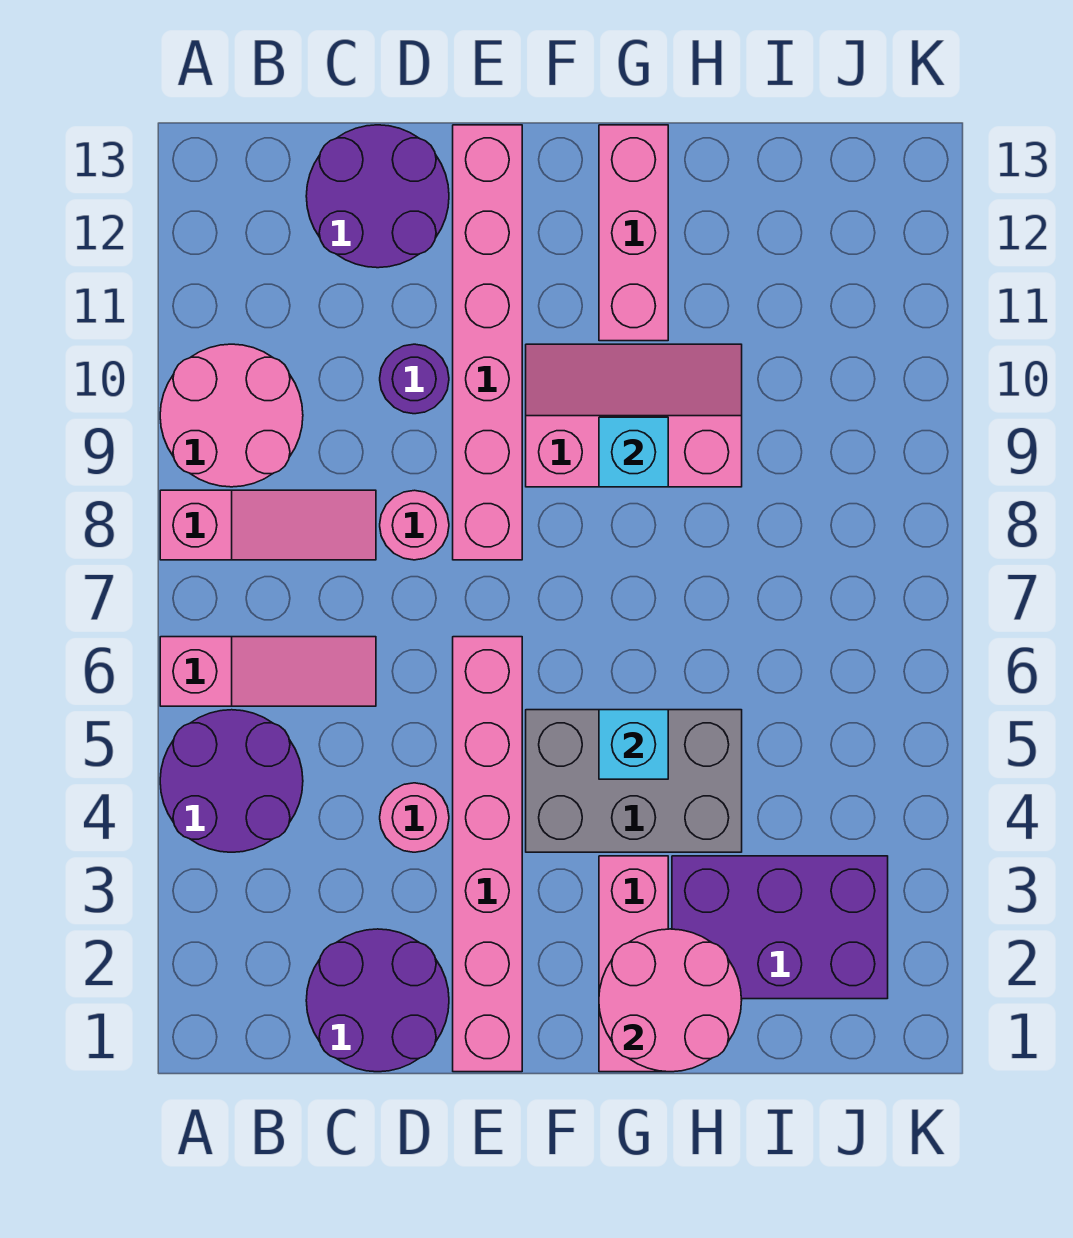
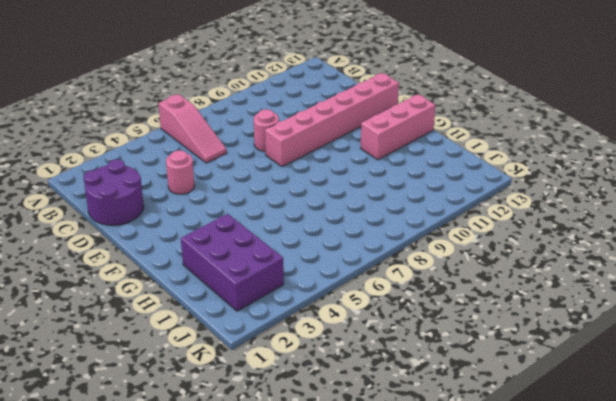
none -> purple 2x2 round brick [160,710,303,852]
none -> pink 1x3 slope [160,490,376,560]
none -> pink 2x2 round brick [160,344,303,487]

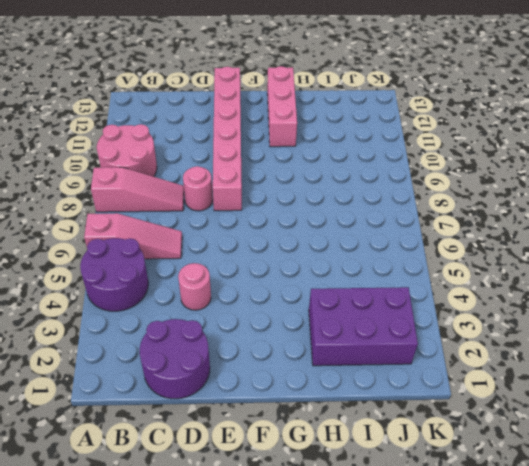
none -> purple 2x2 round brick [306,125,449,268]
none -> purple 1x1 round brick [380,344,449,414]
none -> pink 1x6 brick [453,637,522,1072]

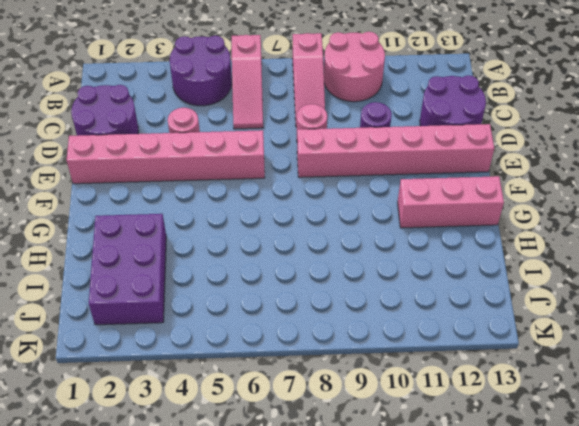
none -> grey 2x3 brick [526,710,742,852]
none -> pink 2x3 slope [526,344,742,487]
none -> pink 1x3 brick [599,856,668,1072]

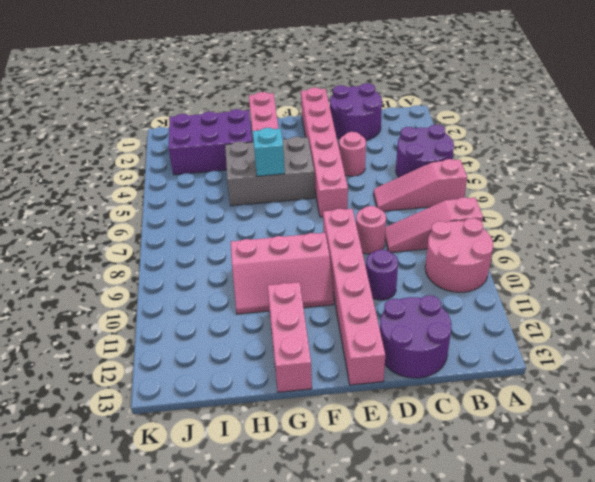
none -> pink 2x2 round brick [599,929,742,1072]
none -> cyan 1x1 brick [599,417,668,487]

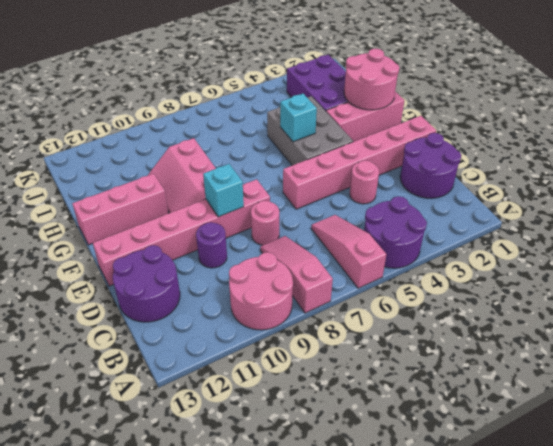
cyan 1x1 brick [203,164,244,217] -> cyan 1x1 brick moved to [599,417,668,487]

